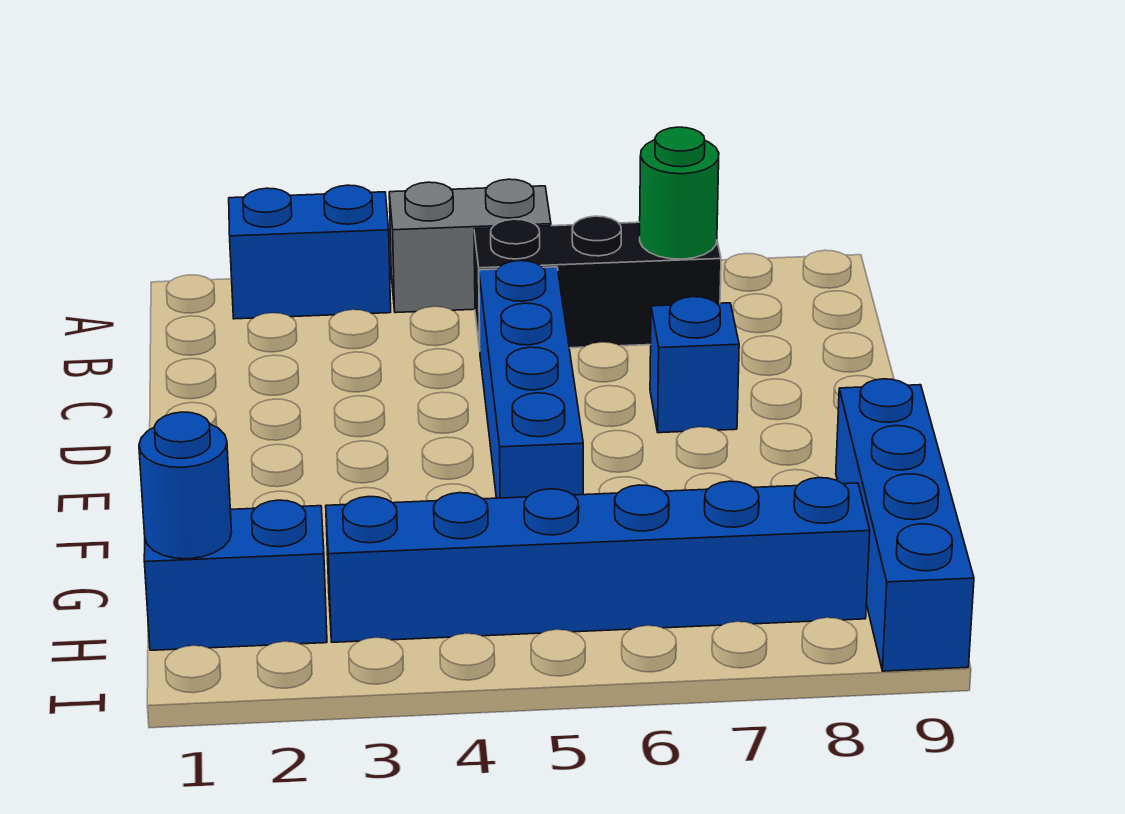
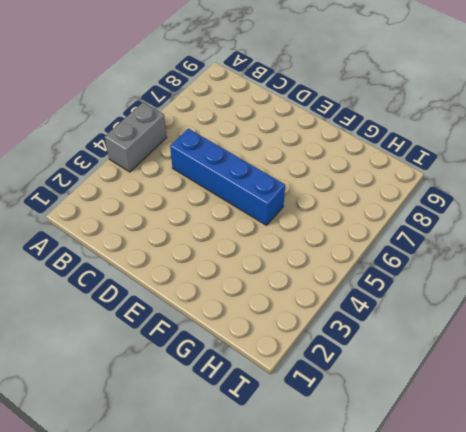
none -> blue 1x2 brick [229,185,391,319]
none -> black 1x3 brick [474,216,721,350]

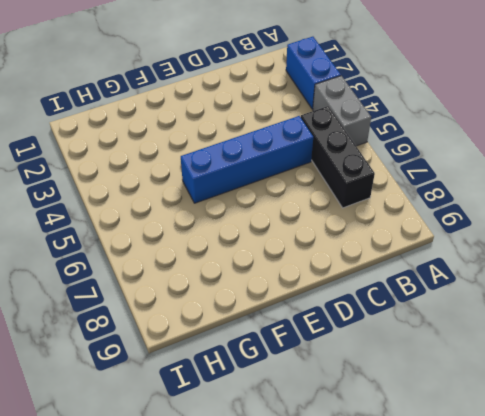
none -> blue 1x1 brick [650,297,739,433]
none -> blue 1x4 brick [836,379,974,671]

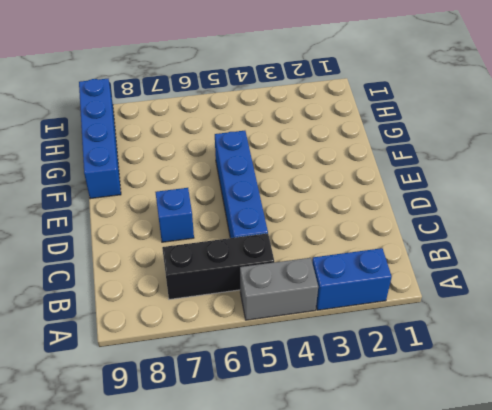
none -> blue 1x2 brick [144,500,327,650]
none -> blue 1x6 brick [326,478,870,642]

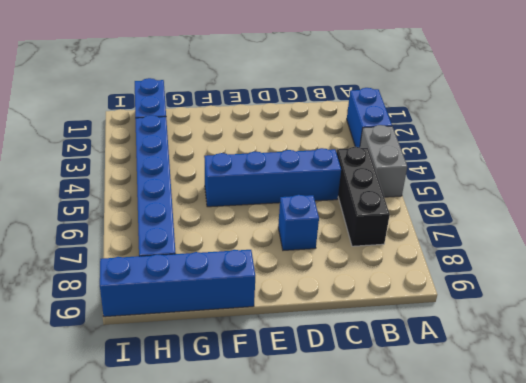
none -> green 1x1 round brick [640,127,719,259]
none -> blue 1x1 round brick [139,412,232,559]

